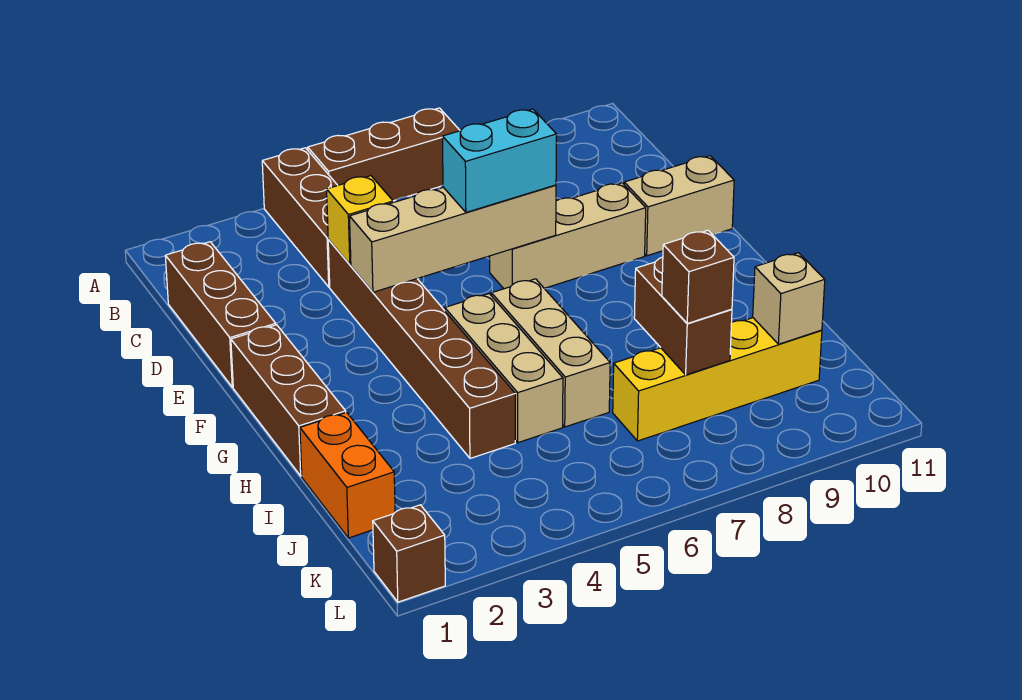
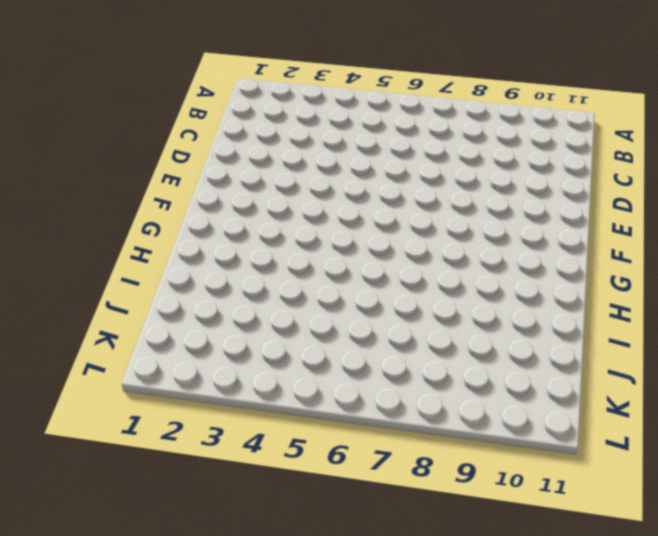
none -> brown 1x3 brick [262,148,338,287]
none -> brown 1x3 brick [308,108,460,201]
none -> brown 1x3 brick [165,242,276,387]

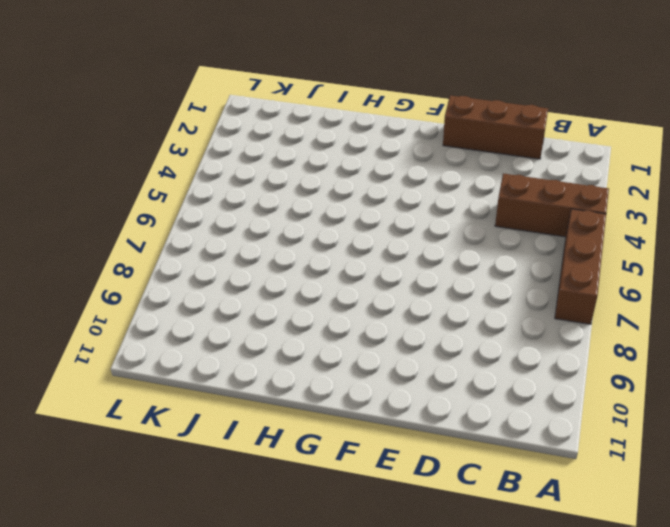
none -> brown 1x6 brick [328,240,515,458]
none -> tan 1x3 brick [490,183,646,289]
none -> tan 1x2 brick [624,156,734,256]

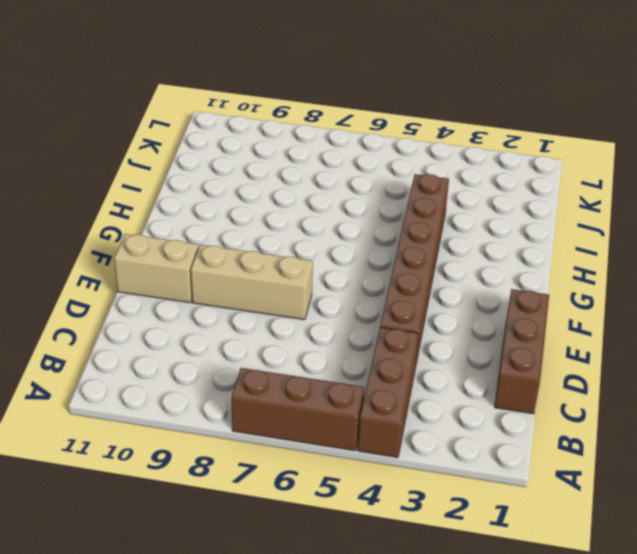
none -> brown 1x3 brick [231,325,346,476]
none -> tan 1x3 brick [445,294,563,443]
none -> tan 1x3 brick [492,279,610,427]

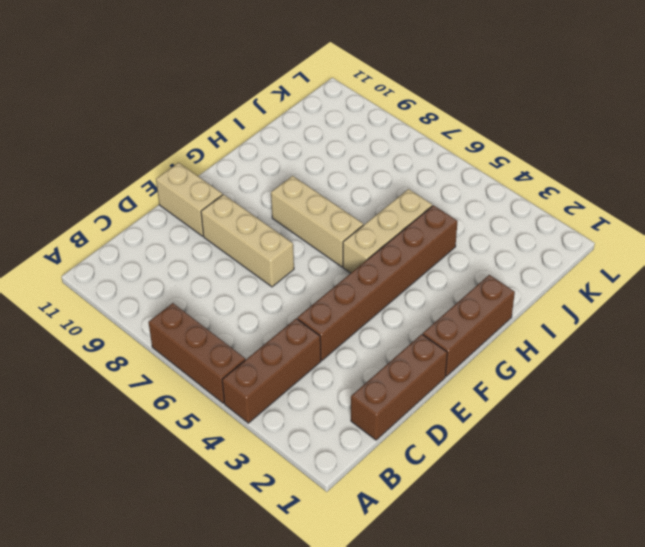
tan 1x3 brick [271,176,363,267] -> tan 1x3 brick turned to [492,279,610,427]
none -> orange 1x2 brick [300,412,395,538]
none -> yellow 1x4 brick [613,318,822,441]
none -> brown 1x1 brick [373,505,445,602]

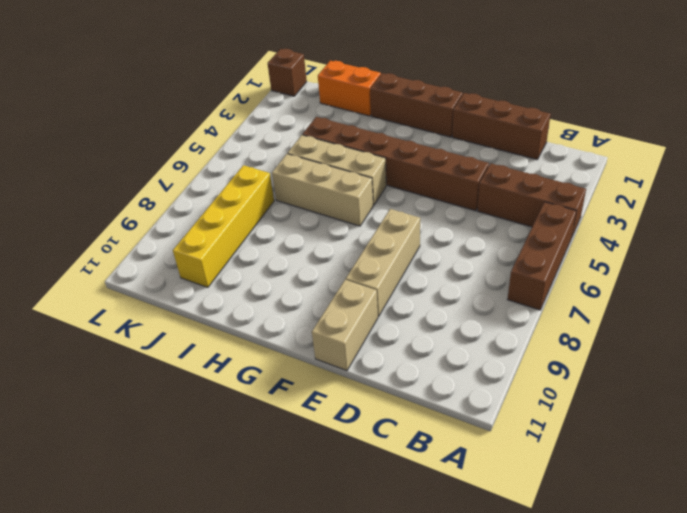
none -> yellow 1x1 brick [327,176,393,265]
none -> tan 1x4 brick [350,185,556,292]
none -> brown 1x2 brick [634,257,732,375]

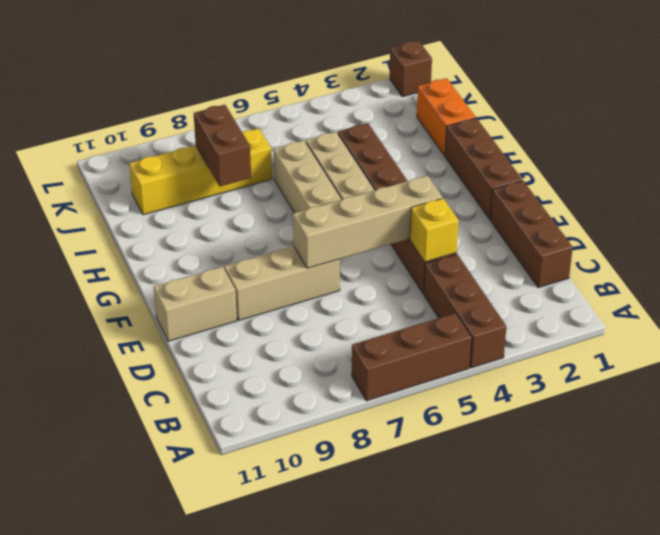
none -> tan 1x1 brick [753,253,825,344]
none -> cyan 1x2 brick [442,109,557,212]
none -> brown 1x1 brick [662,230,734,323]

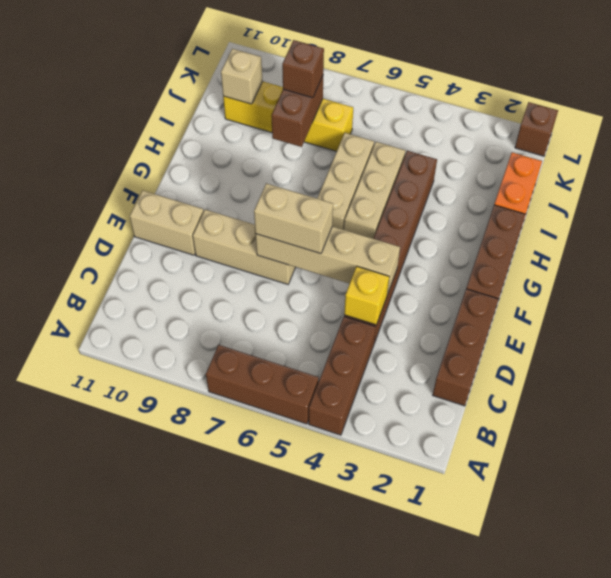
tan 1x2 brick [254,183,333,254] -> cyan 1x2 brick [442,109,557,212]

